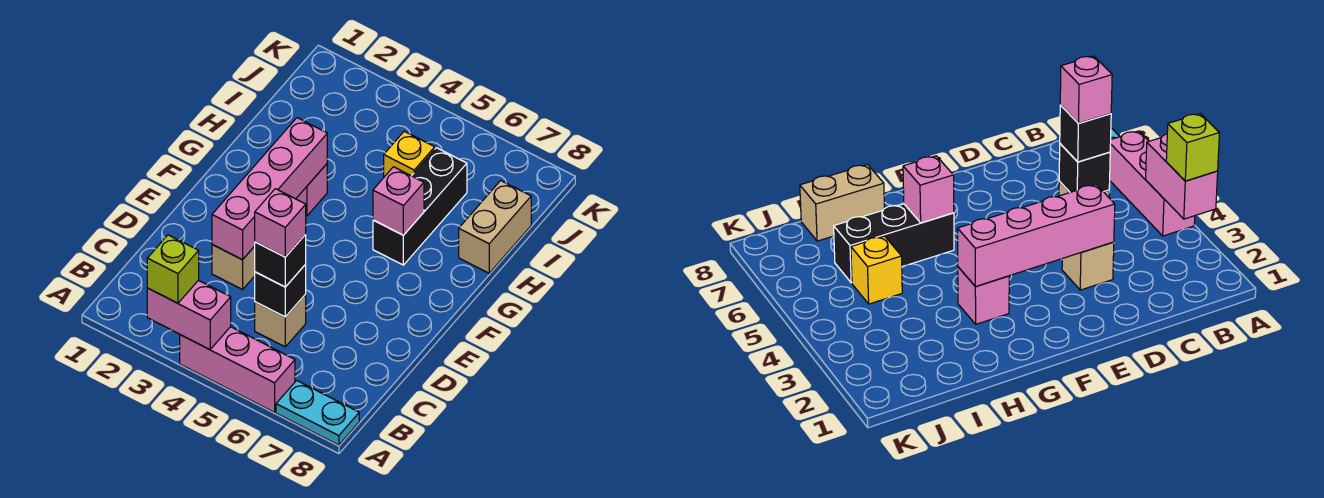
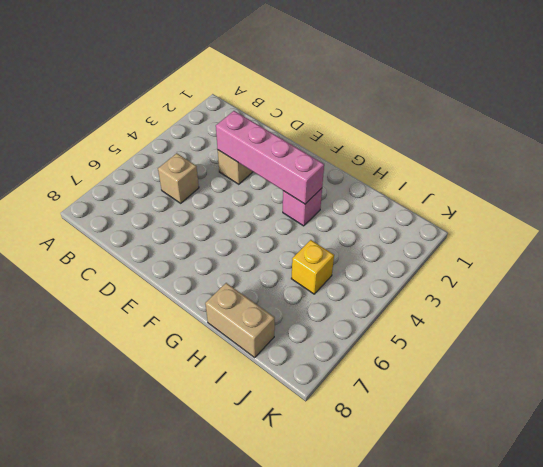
none -> pink 1x3 brick [180,327,295,412]
none -> cyan 1x2 plate [276,380,359,445]
none -> black 1x3 brick [373,148,467,265]

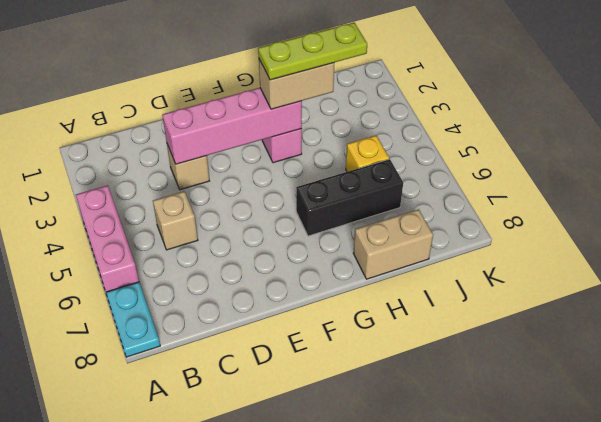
tan 1x2 brick [259,60,334,109] -> none
lime 1x3 plate [258,23,367,80] -> none
none -> pink 1x2 brick [147,280,231,350]
none -> black 1x1 brick [255,264,306,317]
none -> pink 1x1 brick [373,167,424,235]

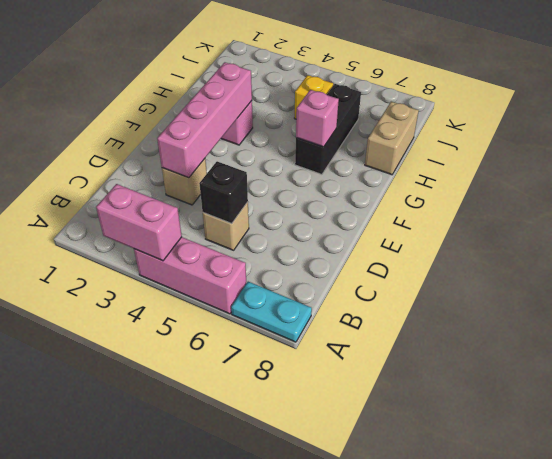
none -> lime 1x1 brick [147,235,199,303]
none -> black 1x1 brick [255,235,306,287]
none -> pink 1x1 brick [255,189,306,257]

